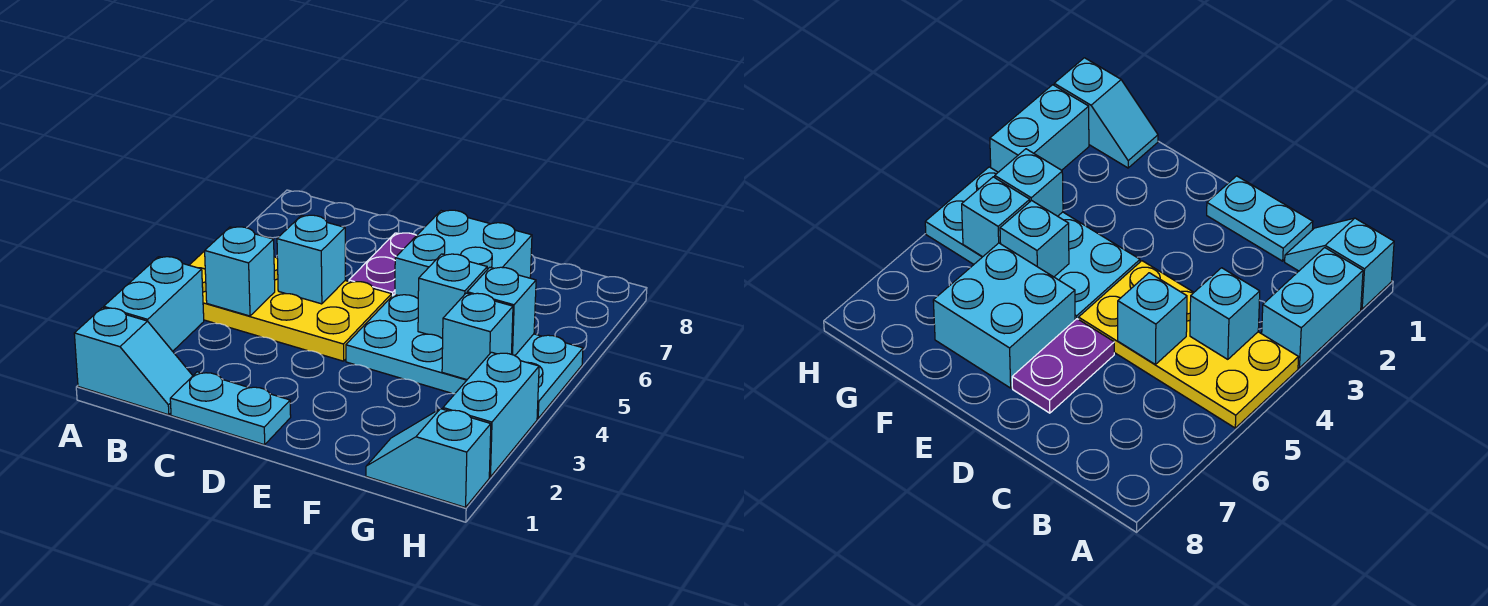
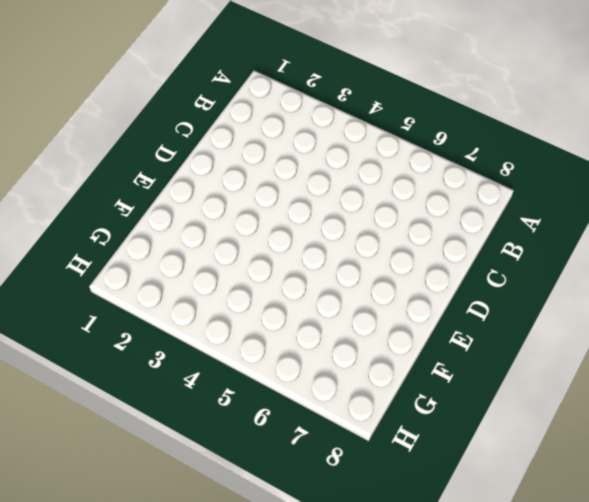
none -> cyan 1x2 slope [74,308,193,415]
none -> cyan 1x2 brick [104,257,204,351]
none -> yellow 2x4 plate [190,251,392,361]

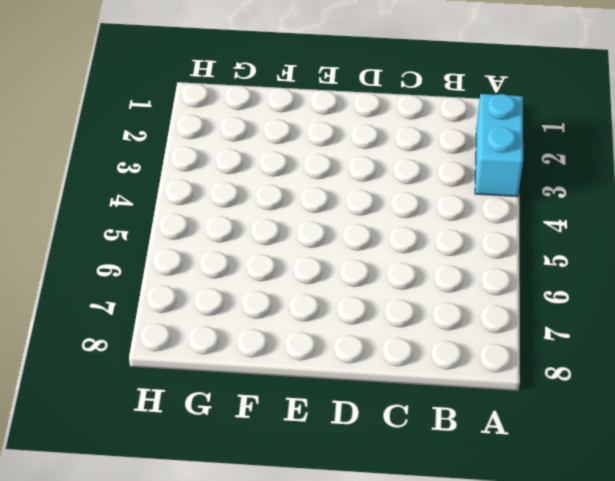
none -> cyan 1x2 slope [74,308,193,415]
none -> yellow 2x4 plate [190,251,392,361]
none -> cyan 1x2 plate [170,372,291,445]

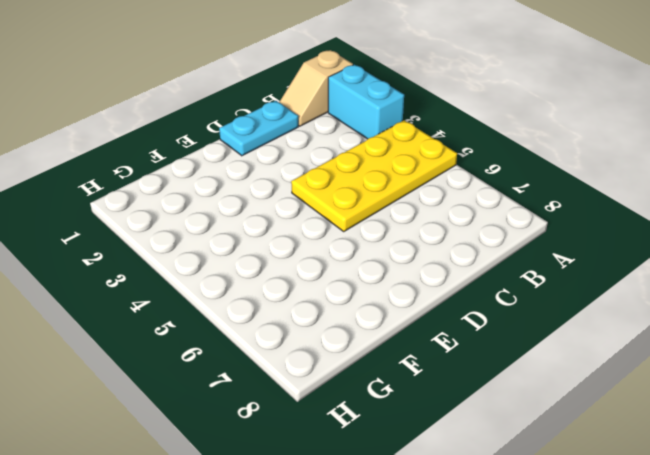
tan 1x2 slope [279,50,353,126] -> cyan 1x2 slope [74,308,193,415]
none -> purple 1x2 plate [349,233,417,296]
none -> cyan 2x4 plate [346,294,583,419]
none -> cyan 2x2 brick [395,210,532,298]

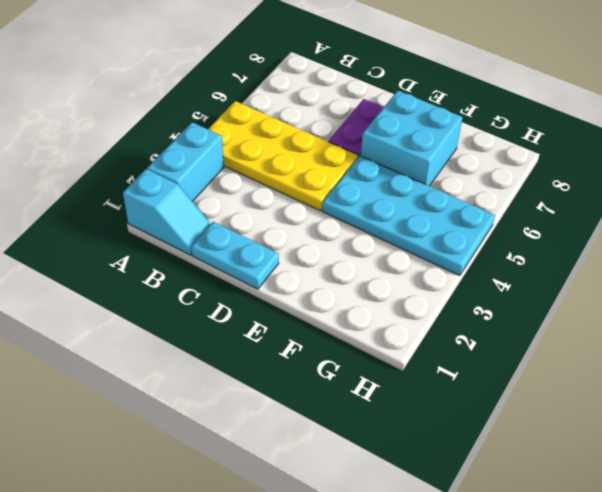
none -> cyan 1x2 slope [366,409,491,507]
none -> cyan 1x2 brick [443,352,539,477]
none -> cyan 1x1 brick [205,227,275,316]

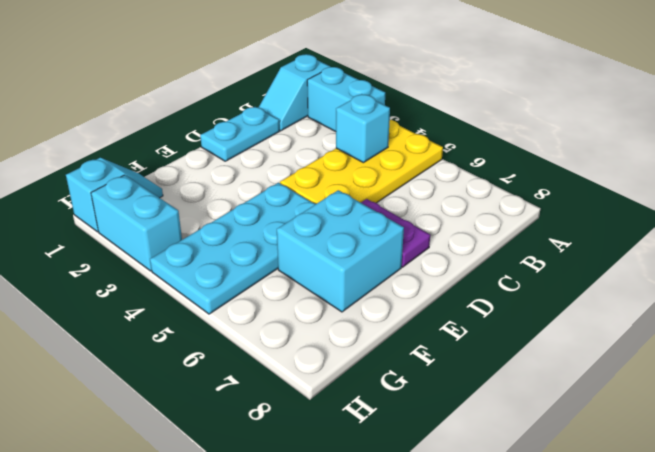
none -> cyan 1x1 brick [277,215,345,304]
none -> cyan 1x1 brick [418,254,487,339]
none -> cyan 1x1 brick [442,293,513,380]

